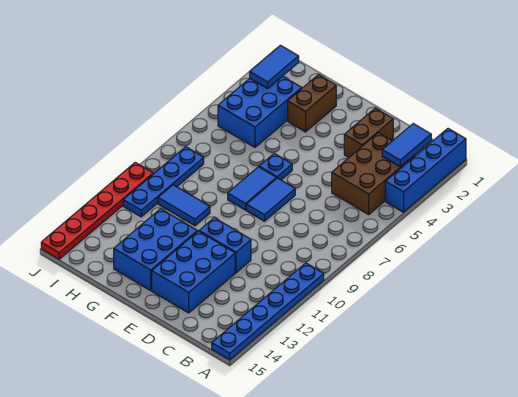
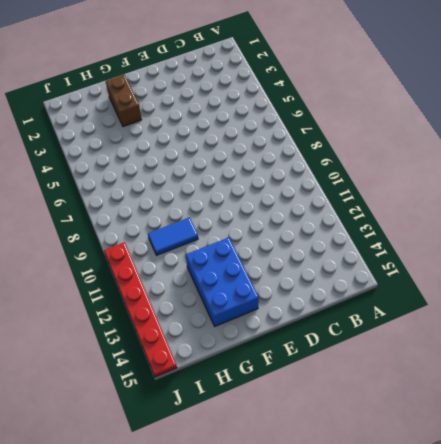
none -> blue 1x4 brick [385,129,466,212]
none -> blue 1x6 plate [212,263,324,360]
none -> brown 2x3 brick [332,133,415,214]

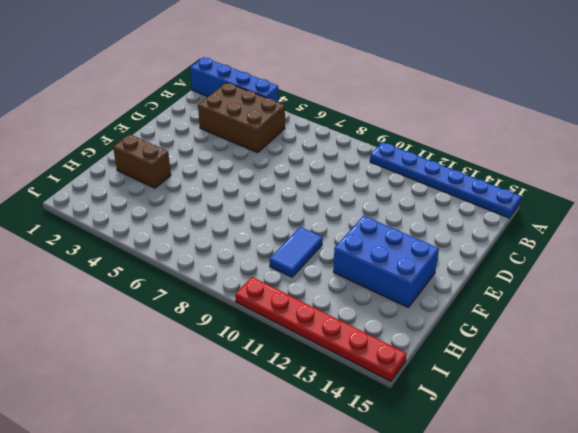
none -> brown 1x2 brick [344,108,393,157]
none -> blue 1x2 brick [199,218,251,273]
none -> blue 2x3 brick [152,231,235,313]

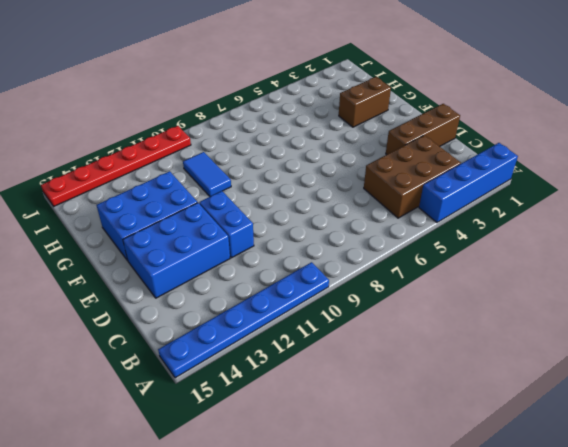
brown 1x3 brick [386,104,460,155] -> brown 1x2 brick [344,108,393,157]
none -> blue 1x2 tile [246,178,295,221]
none -> blue 1x1 plate [259,154,292,180]
none -> blue 1x2 tile [228,167,276,210]

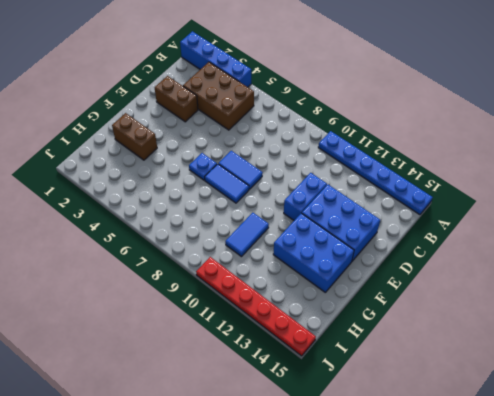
none -> blue 2x3 brick [218,76,302,147]
none -> blue 1x4 plate [123,147,204,217]
none -> blue 1x2 tile [382,124,431,167]

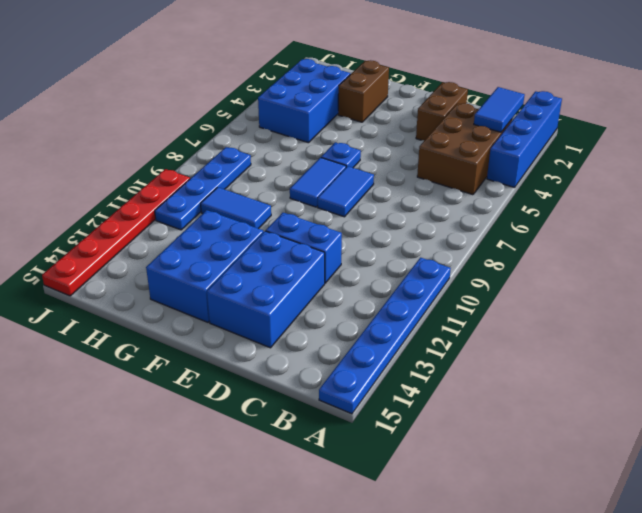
none -> blue 1x2 tile [250,45,299,89]

